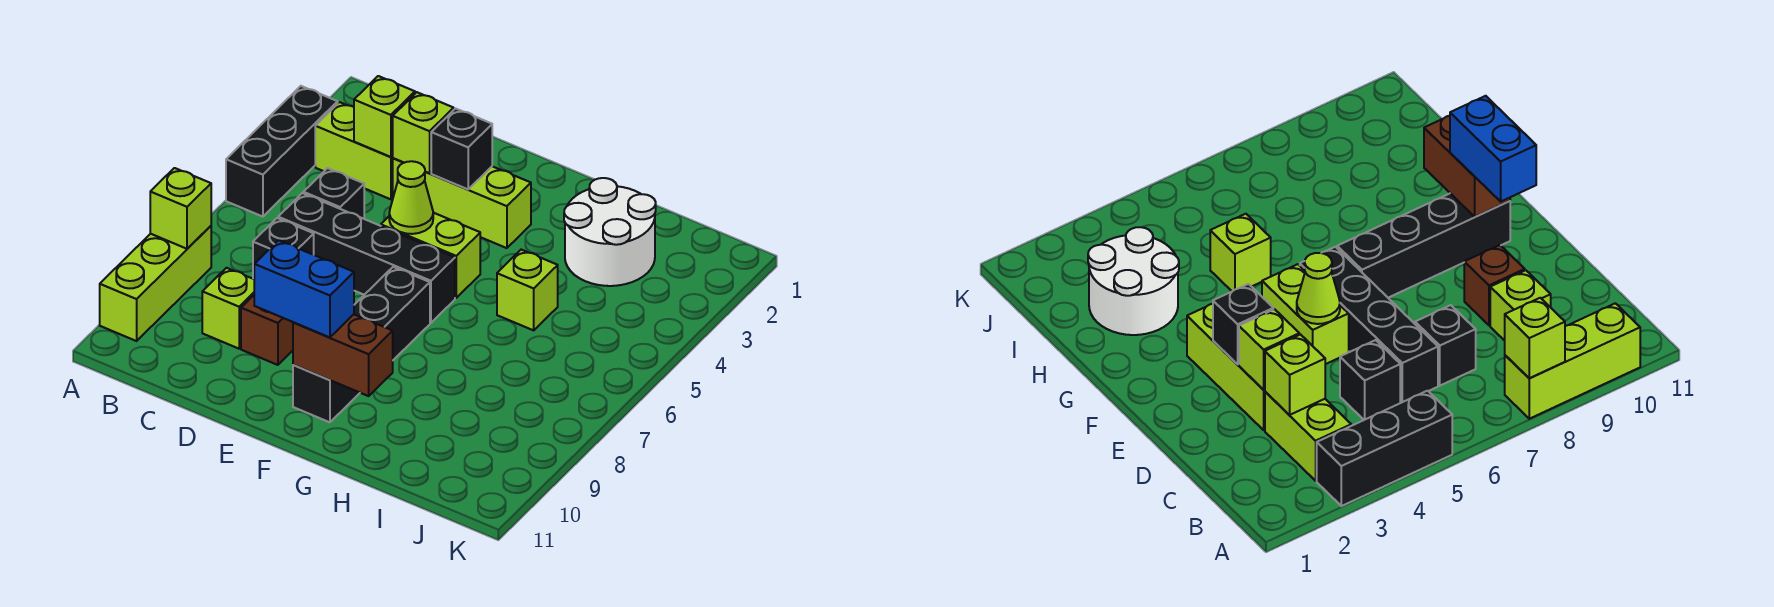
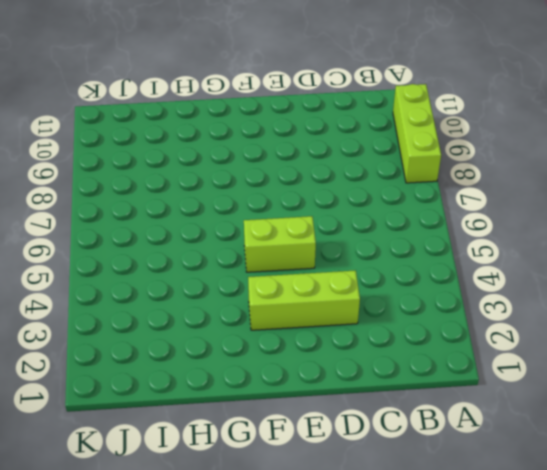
none -> black 1x3 brick [226,86,338,217]
none -> lime 1x2 brick [315,102,393,199]
none -> black 1x1 brick [303,168,364,219]

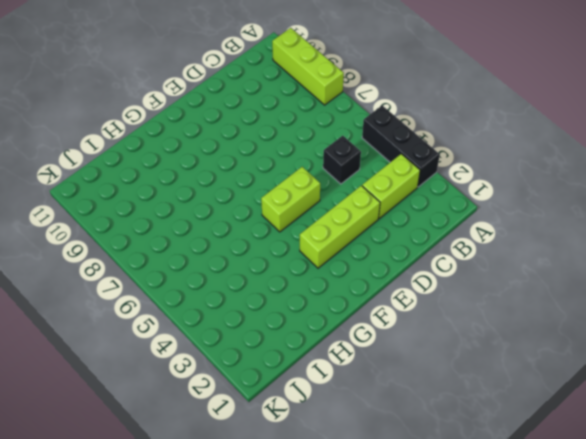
none -> black 1x4 brick [278,193,455,323]
none -> black 1x1 brick [253,218,314,279]
none -> lime 1x1 brick [202,268,254,349]

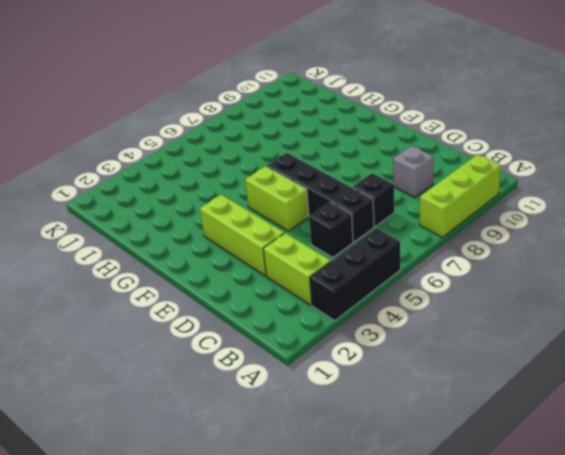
grey 1x1 brick [393,146,434,197] -> lime 1x1 brick [202,268,254,349]
none -> brown 1x1 brick [241,295,293,365]
none -> black 1x4 brick [293,267,430,422]
none -> white 2x2 round brick [564,178,656,286]

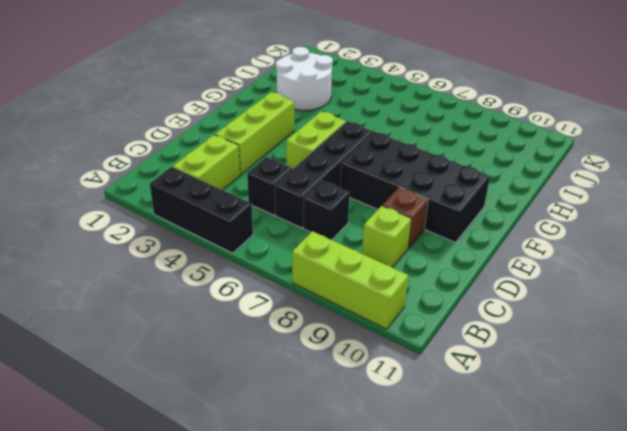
black 2x4 brick [340,132,490,243] -> black 1x4 brick [293,267,430,422]
none -> lime 1x1 brick [497,250,558,330]
none -> lime 1x1 brick [150,168,211,249]
none -> lime 1x1 brick [354,76,415,157]

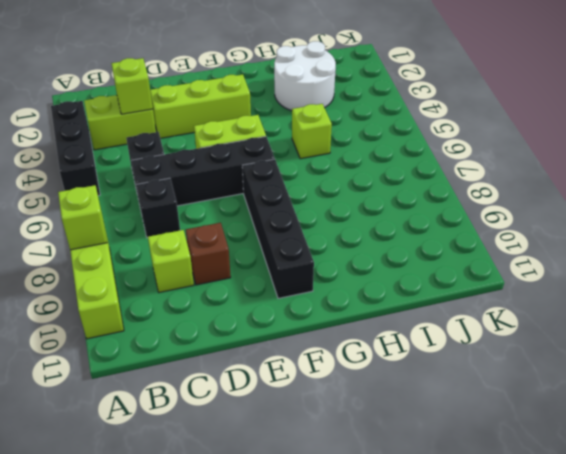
none -> lime 1x1 brick [393,92,454,173]
none -> black 1x1 brick [431,109,492,189]
none -> lime 1x1 cone [389,161,433,234]

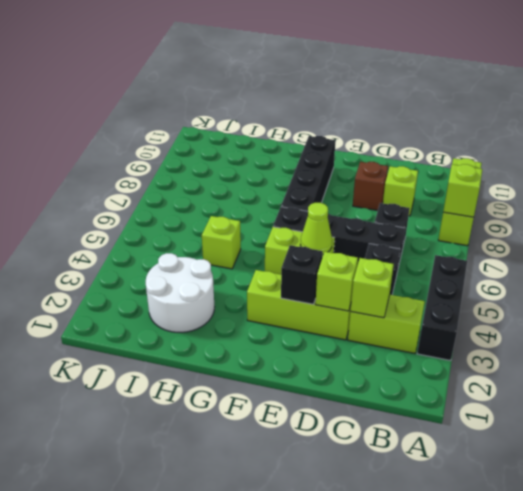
none -> brown 1x2 brick [293,314,393,396]
none -> blue 1x2 brick [254,240,354,337]

